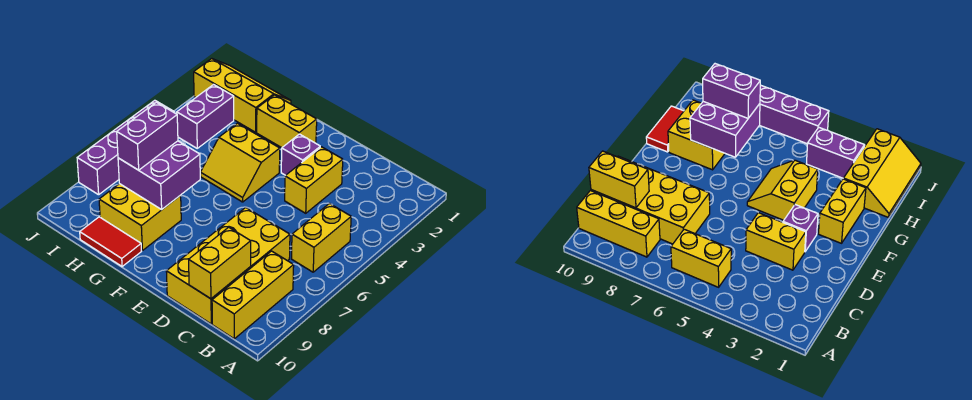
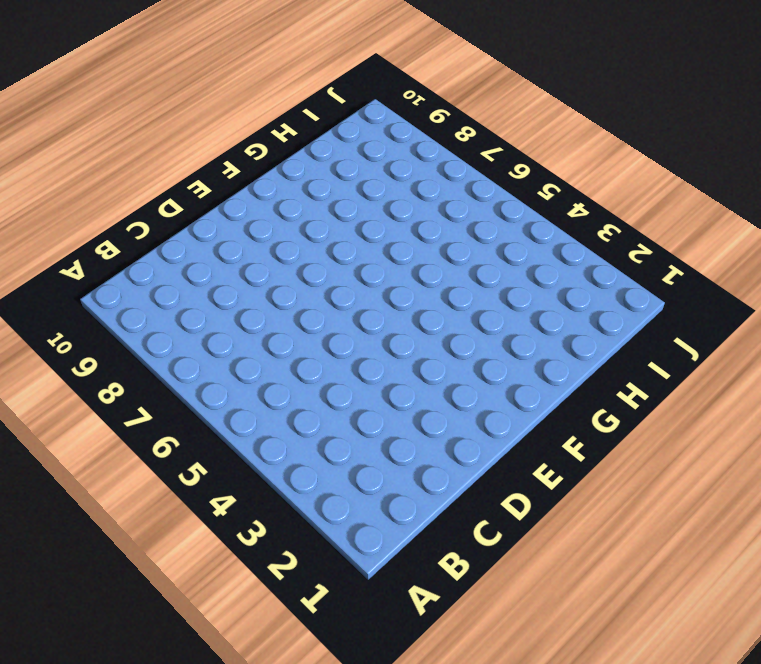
none -> yellow 1x2 brick [291,204,351,272]
none -> yellow 1x3 brick [212,251,294,339]
none -> yellow 2x4 brick [166,208,290,324]

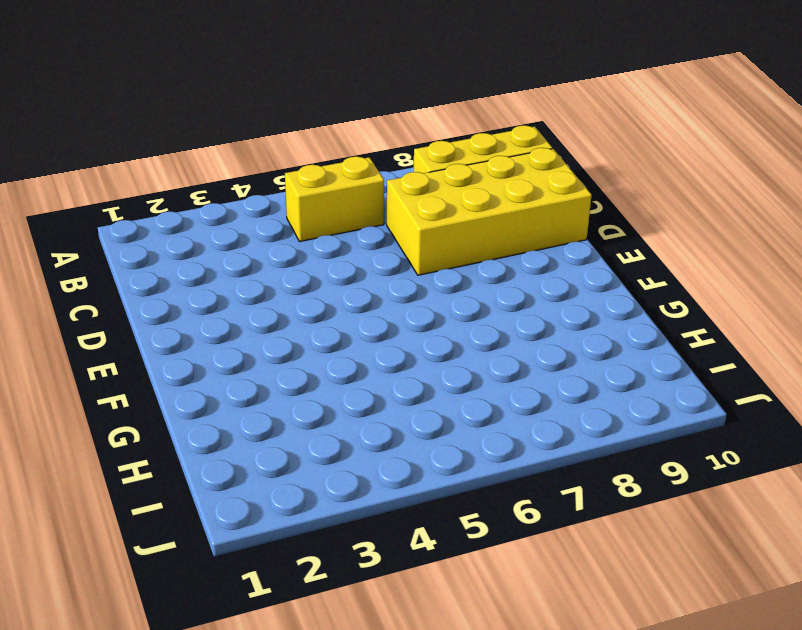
none -> yellow 1x2 brick [285,147,343,213]
none -> purple 1x1 brick [281,134,320,175]
none -> yellow 1x2 brick [257,95,317,148]

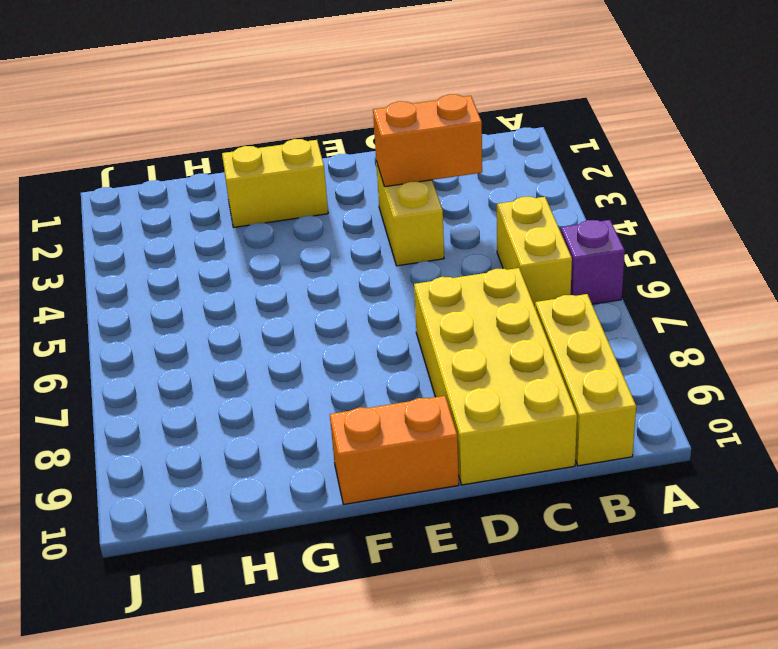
purple 1x1 brick [561,220,625,304] -> purple 1x1 brick moved to [281,134,320,175]
orange 1x2 brick [373,94,482,187] -> none
orange 1x2 brick [330,396,459,504] -> none
none -> yellow 2x2 slope [200,123,280,202]
none -> yellow 2x2 brick [99,184,181,251]
none -> red 1x2 tile [80,217,142,267]

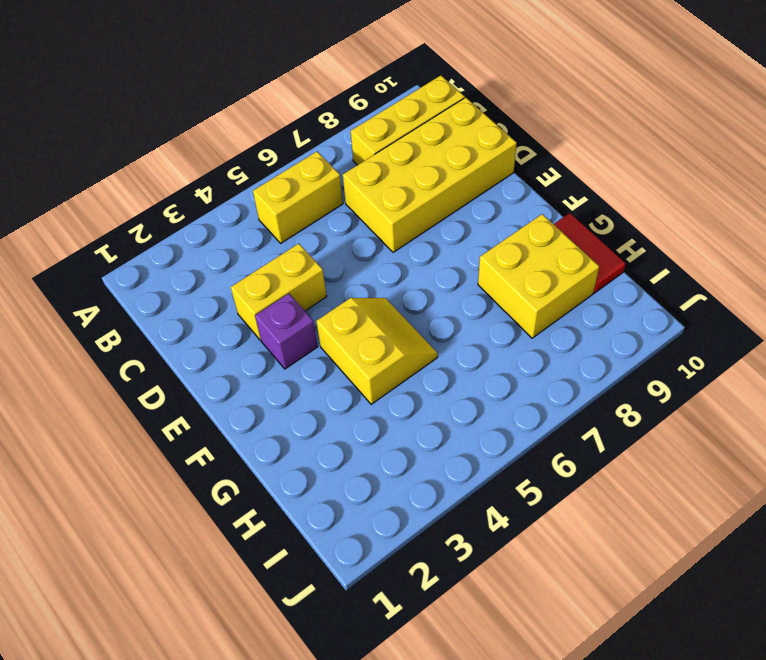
none -> yellow 1x2 brick [257,95,317,148]
none -> yellow 2x3 slope [194,59,291,132]
none -> purple 1x2 brick [177,85,234,148]

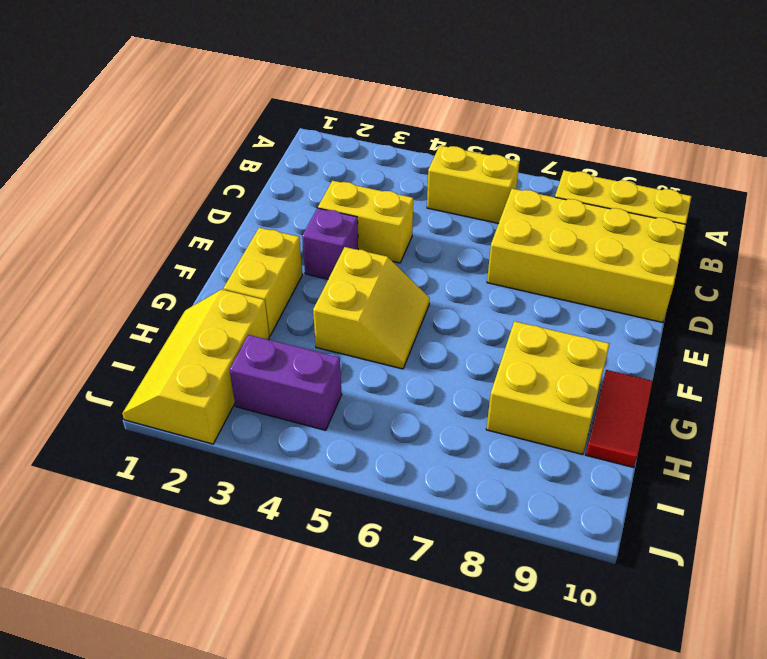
none -> purple 1x4 brick [77,100,175,195]
none -> yellow 1x2 brick [189,227,251,299]
none -> purple 2x2 brick [118,141,200,209]

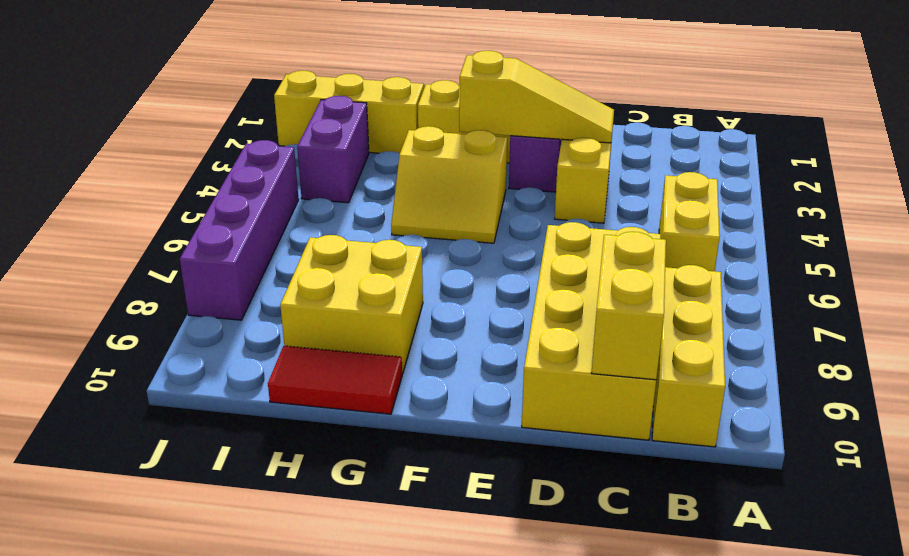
yellow 1x3 slope [459,51,614,143] -> none
none -> purple 2x2 brick [118,141,200,209]
none -> purple 1x2 brick [117,102,178,170]

